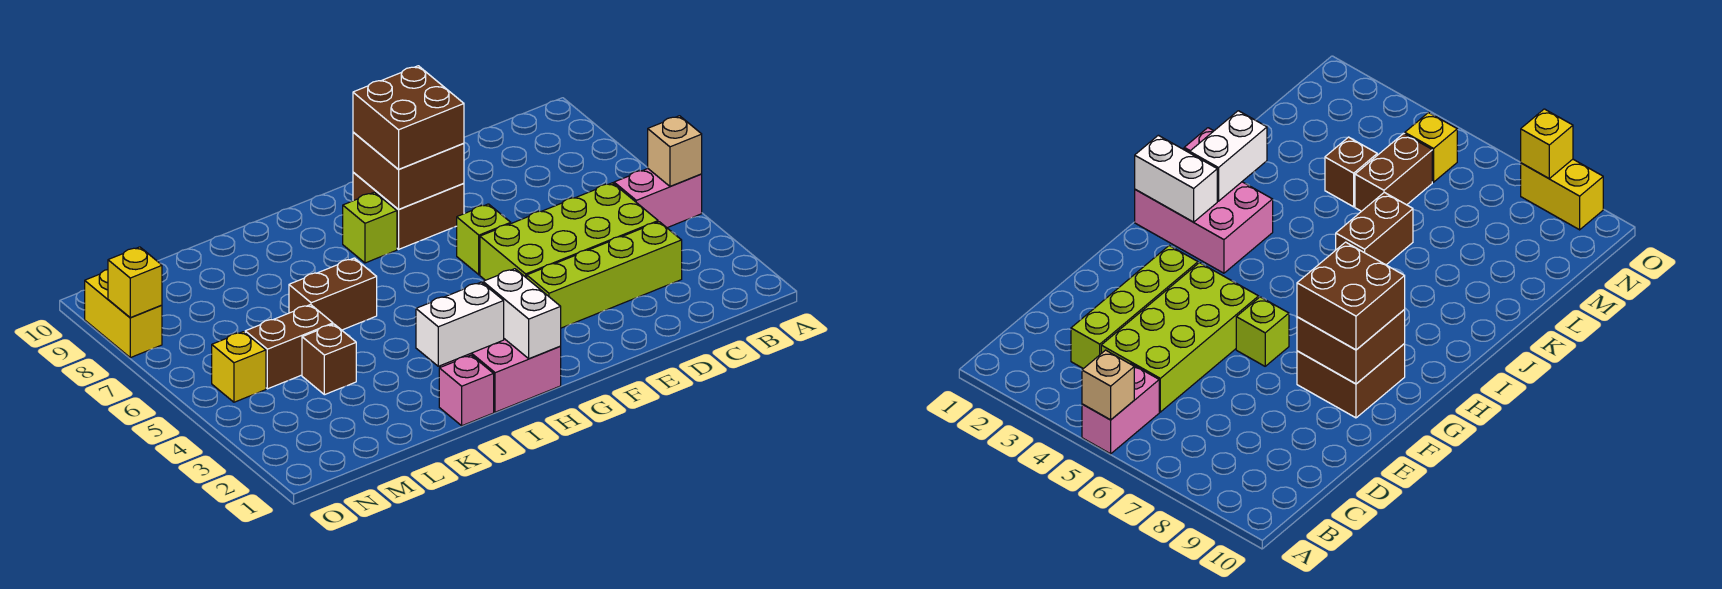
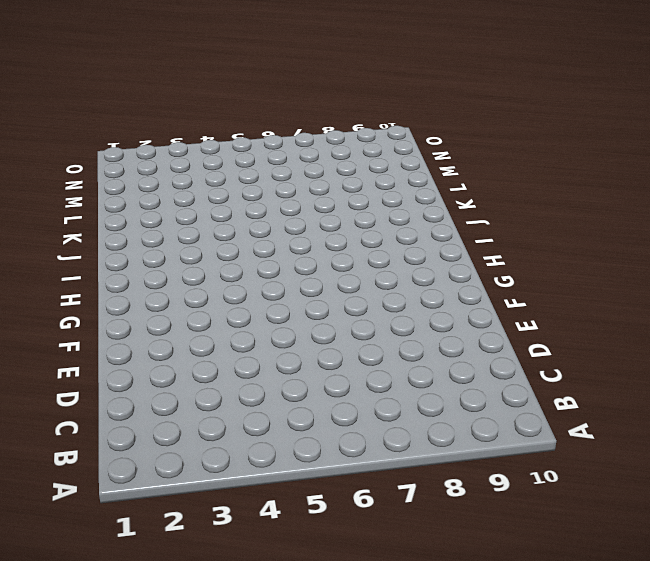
none -> pink 1x2 brick [614,169,702,228]
none -> lime 1x4 brick [527,222,682,328]
none -> lime 2x4 brick [480,183,658,280]

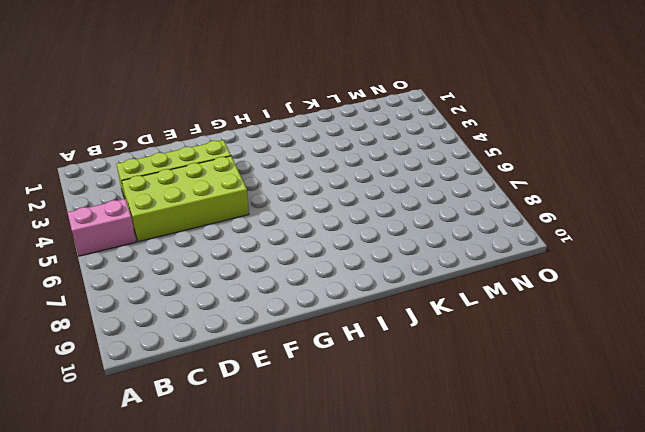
none -> lime 1x1 brick [456,204,511,275]
none -> brown 2x2 brick [353,172,464,249]
none -> pink 2x3 brick [440,339,561,412]

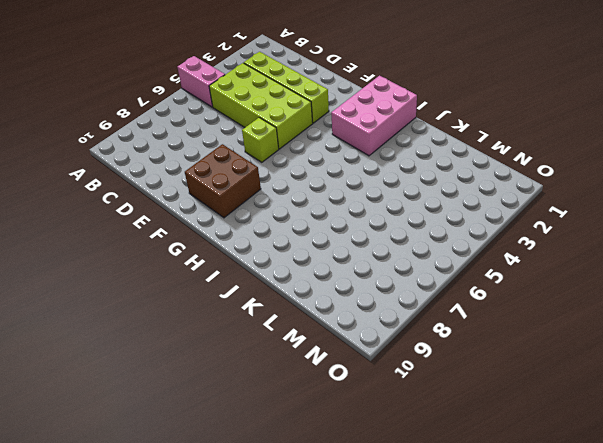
none -> lime 1x1 brick [343,192,397,263]
none -> pink 1x1 brick [439,355,494,426]
none -> brown 1x2 brick [289,258,377,330]

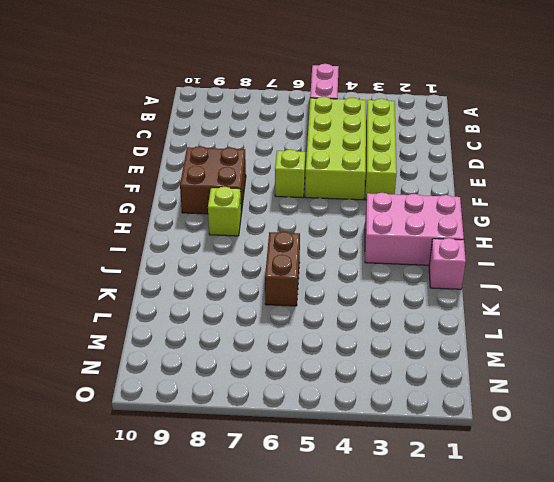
none -> brown 1x1 brick [302,324,356,395]
none -> brown 1x2 brick [245,305,333,389]
none -> yellow 1x1 brick [212,332,266,402]

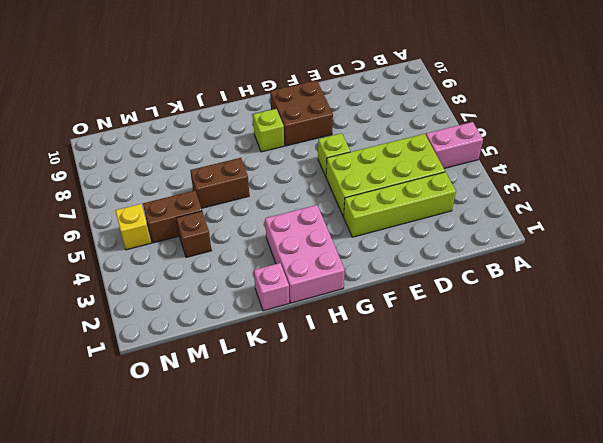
none -> yellow 1x2 brick [85,270,162,358]
none -> tan 1x1 brick [648,116,702,186]
none -> brown 2x2 brick [353,132,464,209]

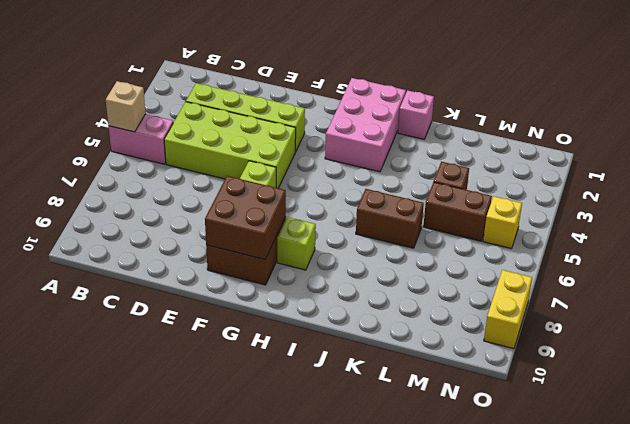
none -> white 1x2 brick [483,269,561,359]
none -> white 1x2 brick [416,282,504,366]
none -> yellow 1x1 brick [108,247,162,318]

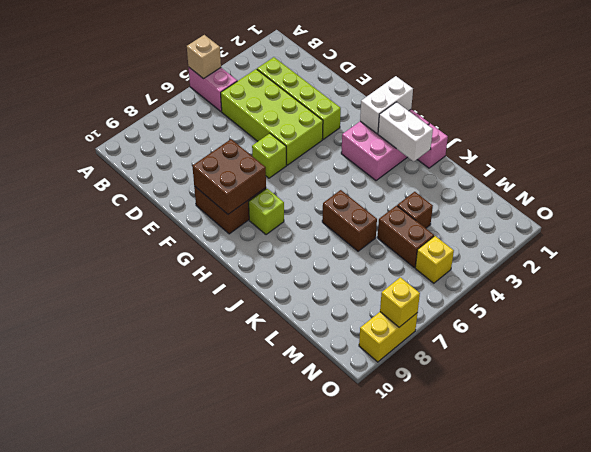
none -> brown 2x2 brick [353,66,464,170]

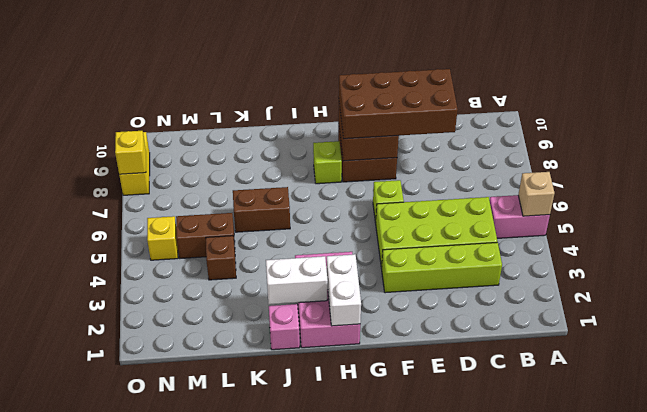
brown 2x4 brick [339,69,458,139] -> brown 2x2 brick [353,66,464,170]

